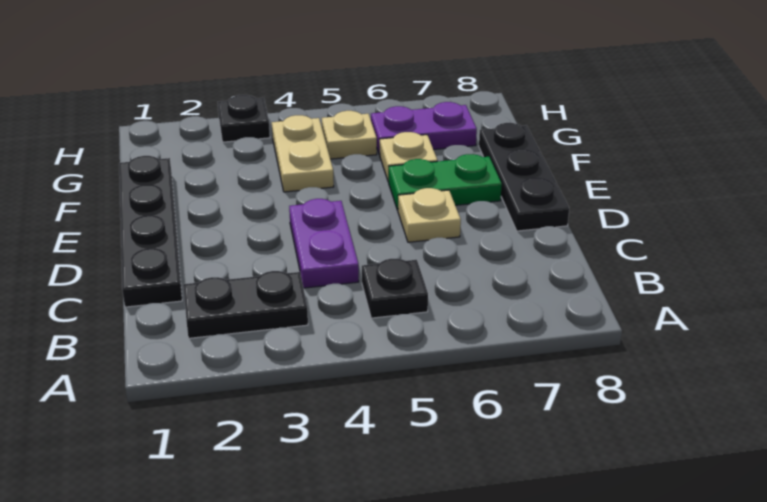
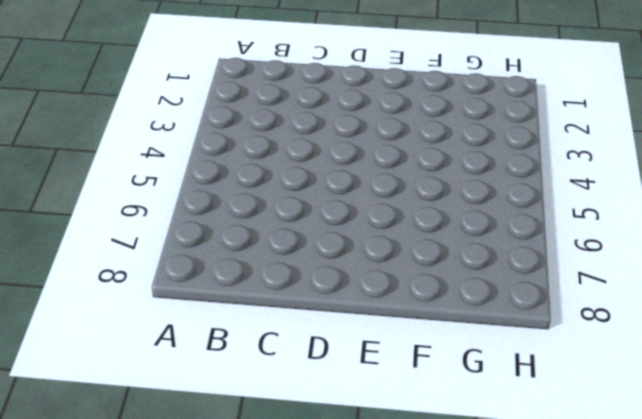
none -> black 1x2 plate [183,271,308,338]
none -> black 1x1 plate [362,259,428,318]
none -> black 1x4 plate [119,156,182,307]

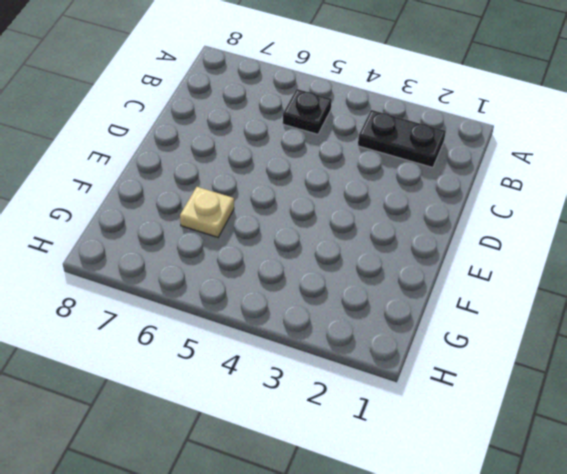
none -> black 1x4 plate [119,156,182,307]
none -> purple 1x2 plate [289,199,359,288]
none -> tan 1x1 plate [398,188,461,242]

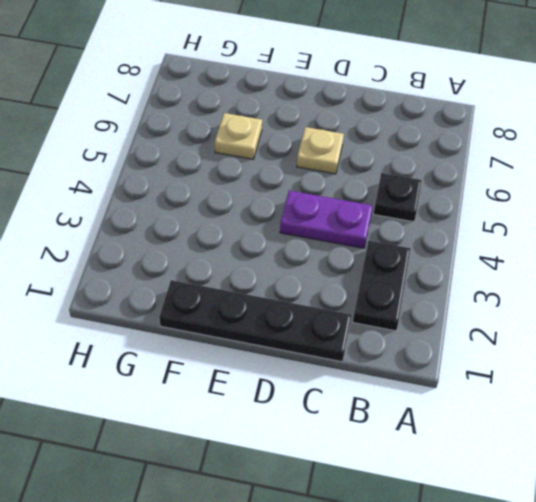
none -> black 1x3 plate [479,123,569,231]
none -> green 1x2 plate [389,154,502,210]
none -> tan 1x2 plate [272,115,334,192]

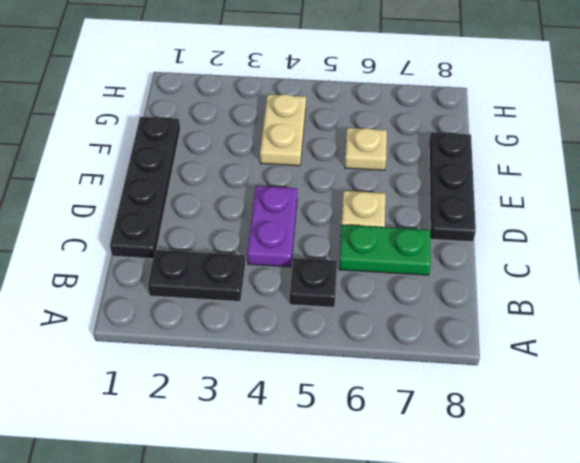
green 1x2 plate [339,225,431,275] -> green 1x2 plate moved to [389,154,502,210]
none -> tan 1x1 plate [322,111,377,159]
none -> purple 1x2 plate [371,102,477,155]
none -> black 1x1 plate [218,95,270,142]

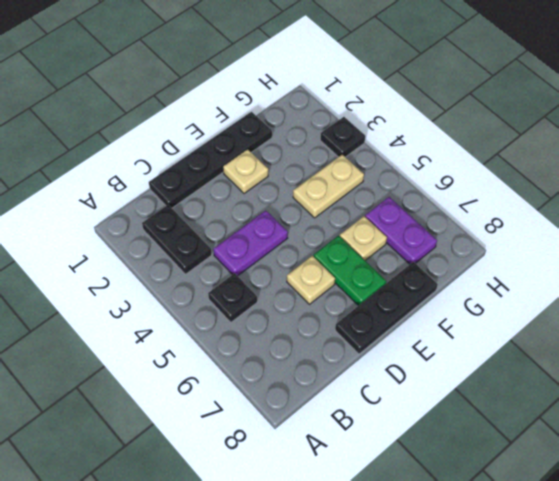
tan 1x1 plate [223,149,268,193] -> tan 1x1 plate moved to [322,111,377,159]

